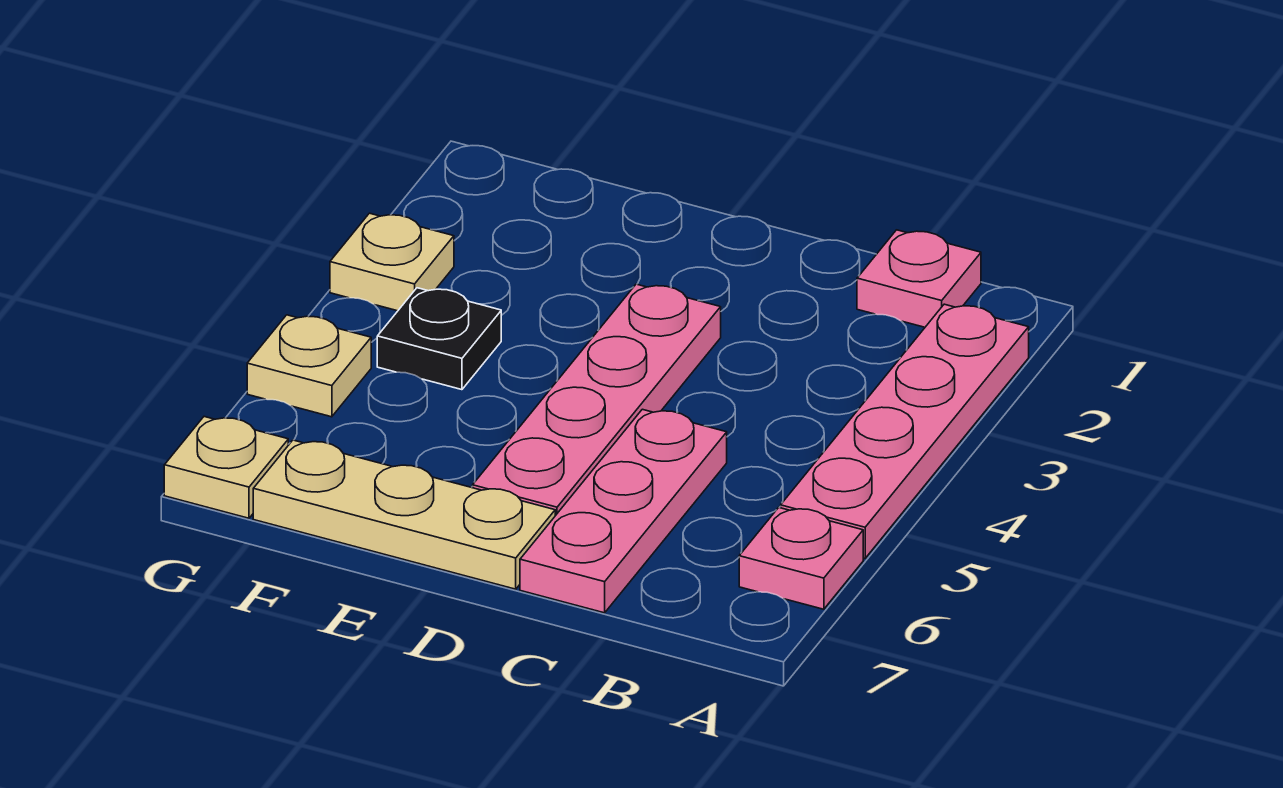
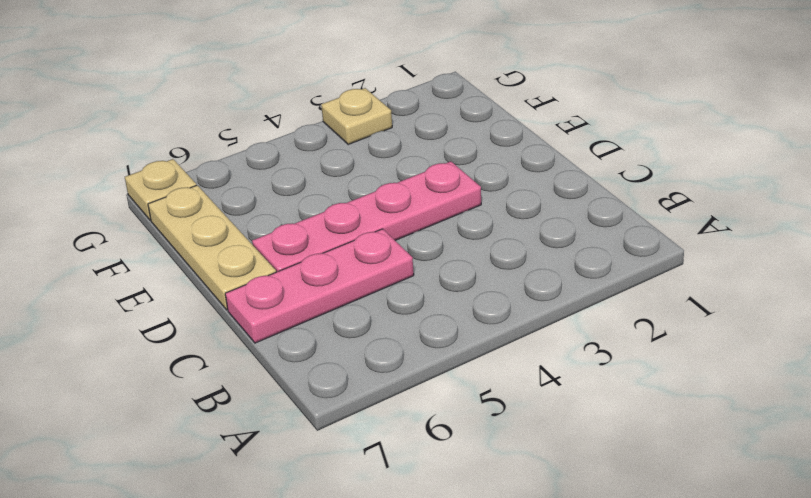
none -> pink 1x4 plate [781,304,1029,558]
none -> pink 1x1 plate [739,508,863,609]

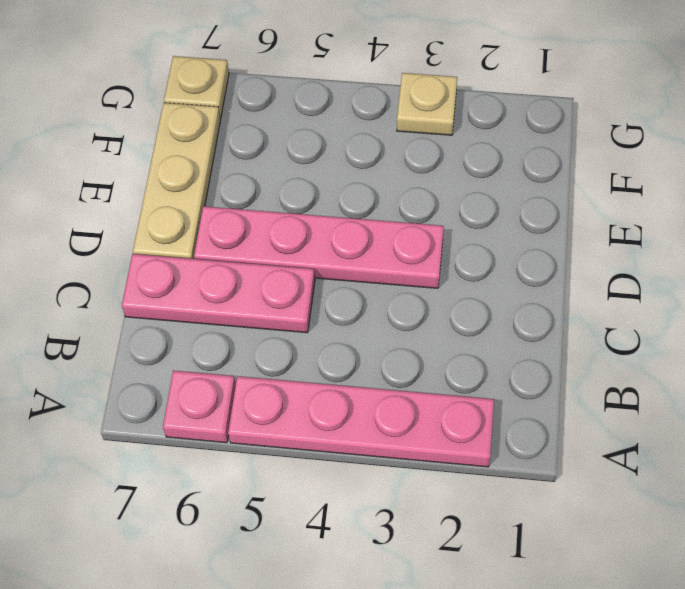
none -> pink 1x1 plate [857,230,981,327]
none -> black 1x1 plate [377,288,501,390]

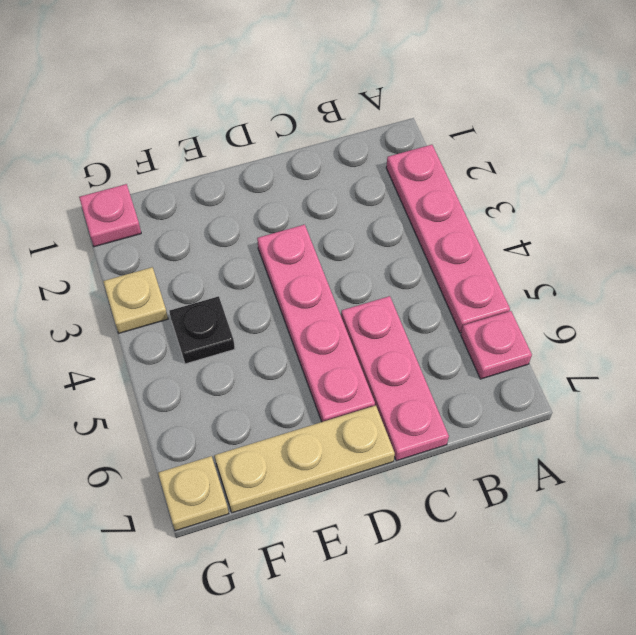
pink 1x1 plate [79,184,141,247] -> pink 1x1 plate moved to [857,230,981,327]
none -> tan 1x1 plate [247,315,371,417]

